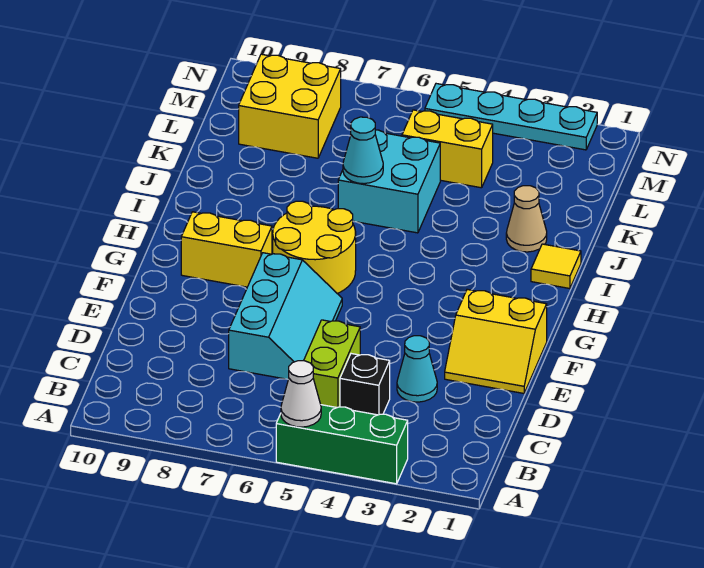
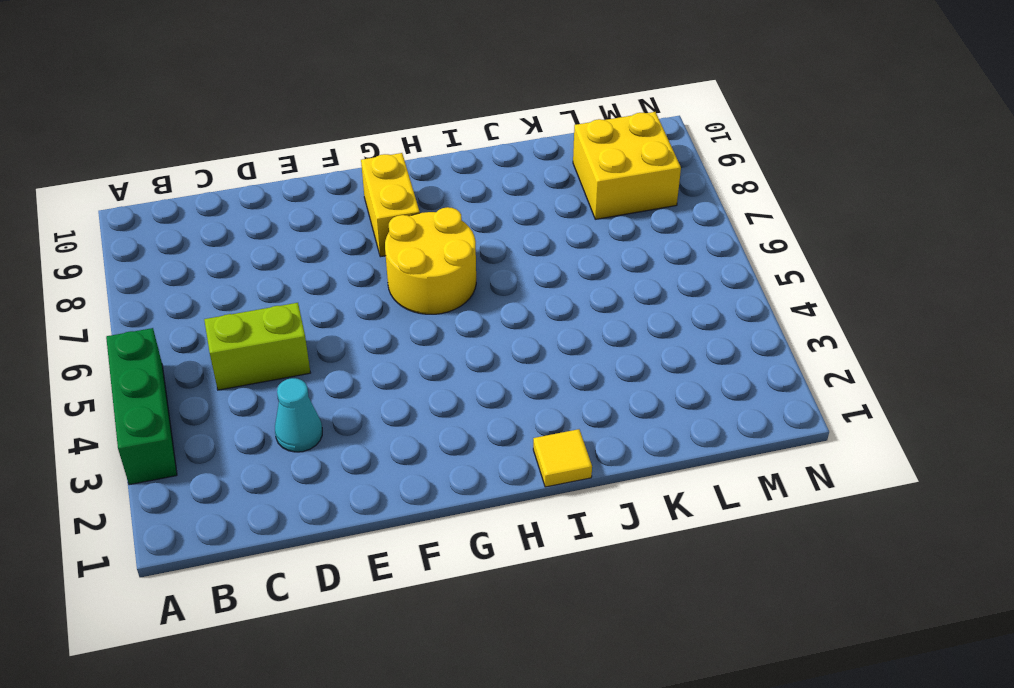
none -> black 1x1 brick [340,354,390,415]
none -> cyan 2x3 slope [229,253,342,379]
none -> yellow 2x2 slope [445,289,547,393]

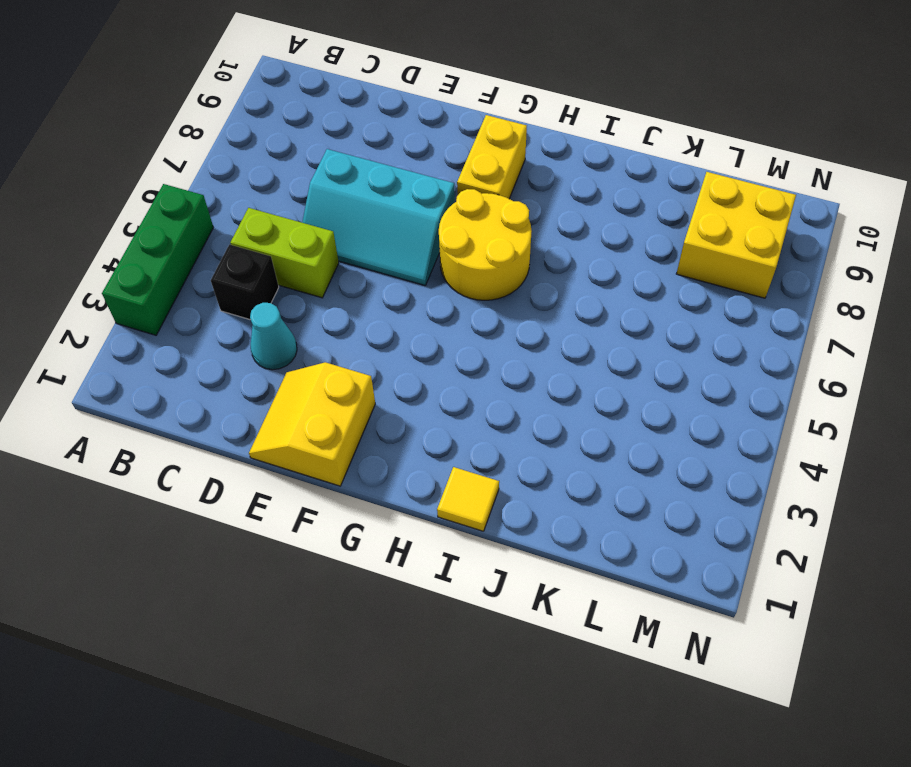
none -> tan 1x1 cone [506,186,547,252]
none -> cyan 2x2 brick [338,130,440,233]
none -> yellow 1x2 brick [402,110,493,188]

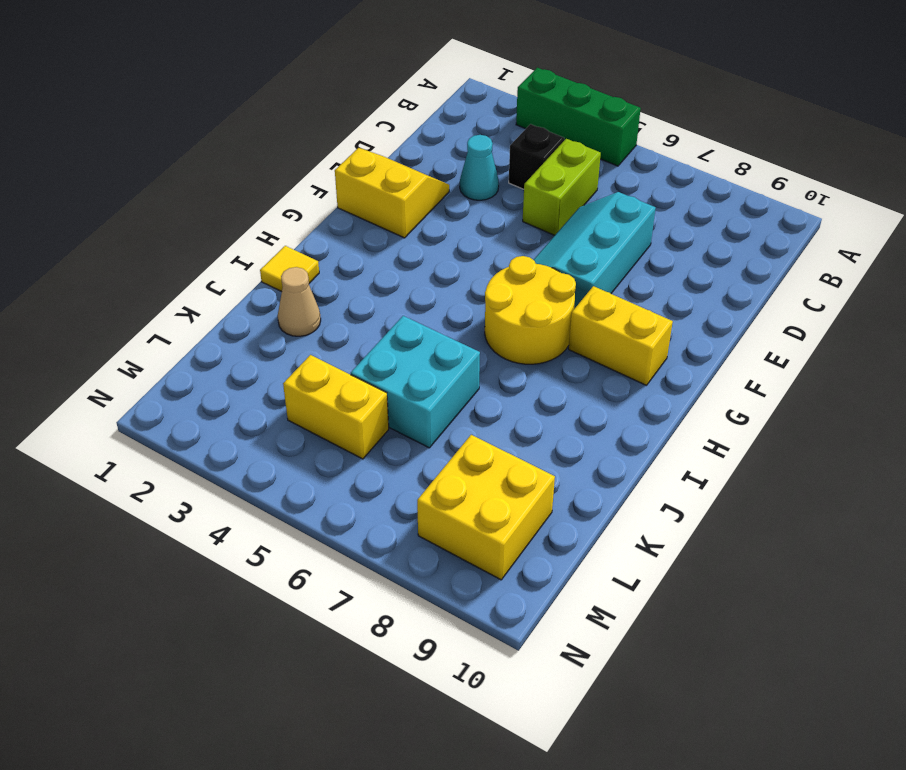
none -> cyan 1x4 plate [425,84,597,150]
none -> white 1x1 cone [281,361,321,427]
none -> cyan 1x1 cone [343,117,383,184]

